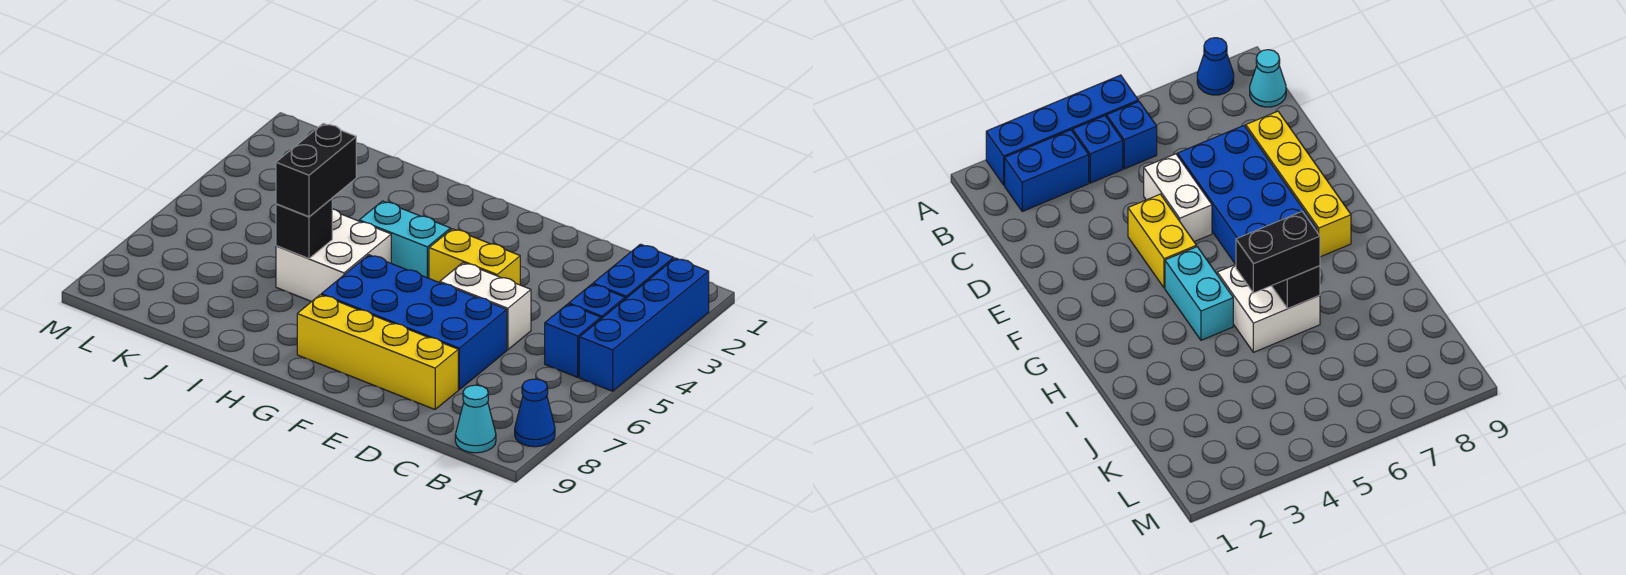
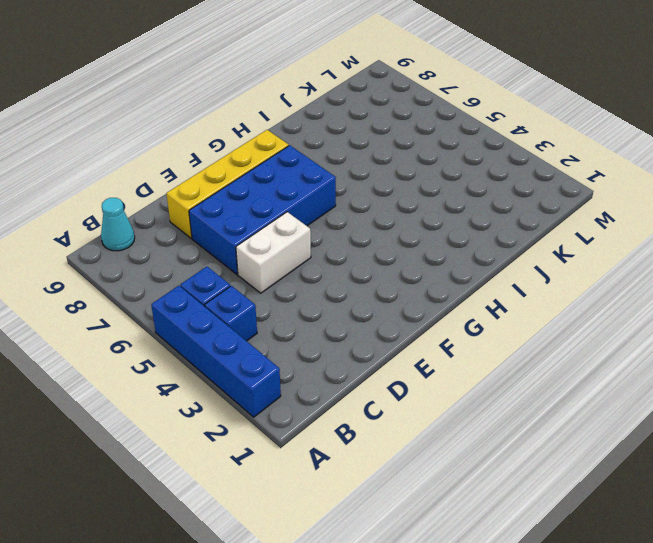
none -> blue 1x1 cone [515,379,555,447]
none -> blue 1x2 brick [593,244,674,299]
none -> yellow 1x2 brick [429,229,520,285]

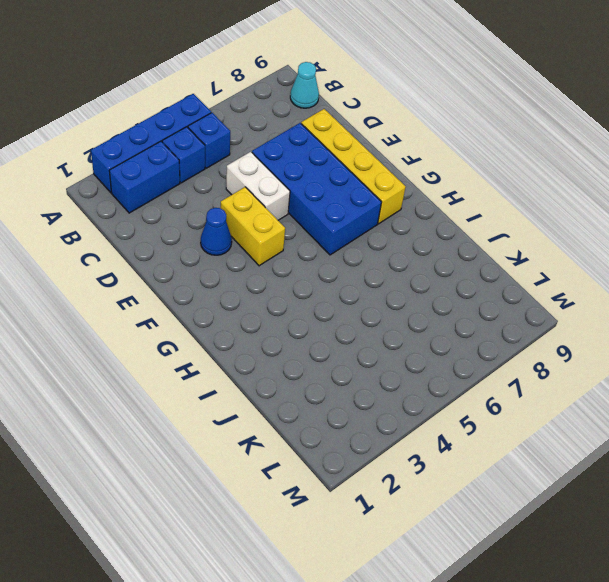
blue 1x1 cone [201,208,232,255] -> blue 1x1 cone moved to [515,379,555,447]
none -> cyan 1x2 brick [359,201,451,278]
none -> white 2x2 brick [276,209,391,302]
none -> black 1x1 brick [276,198,332,258]

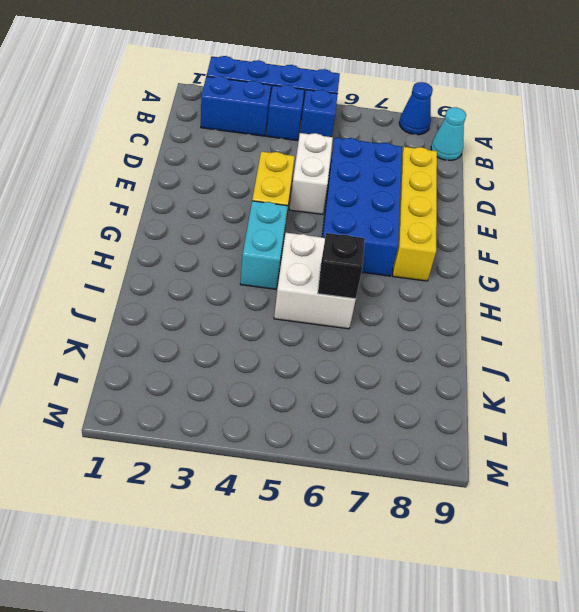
none -> black 1x2 brick [276,123,356,217]

